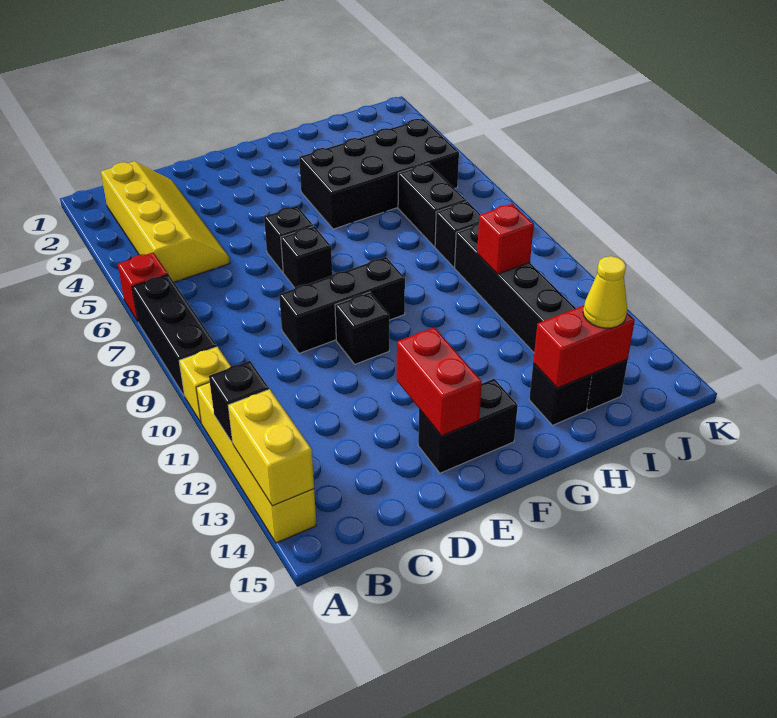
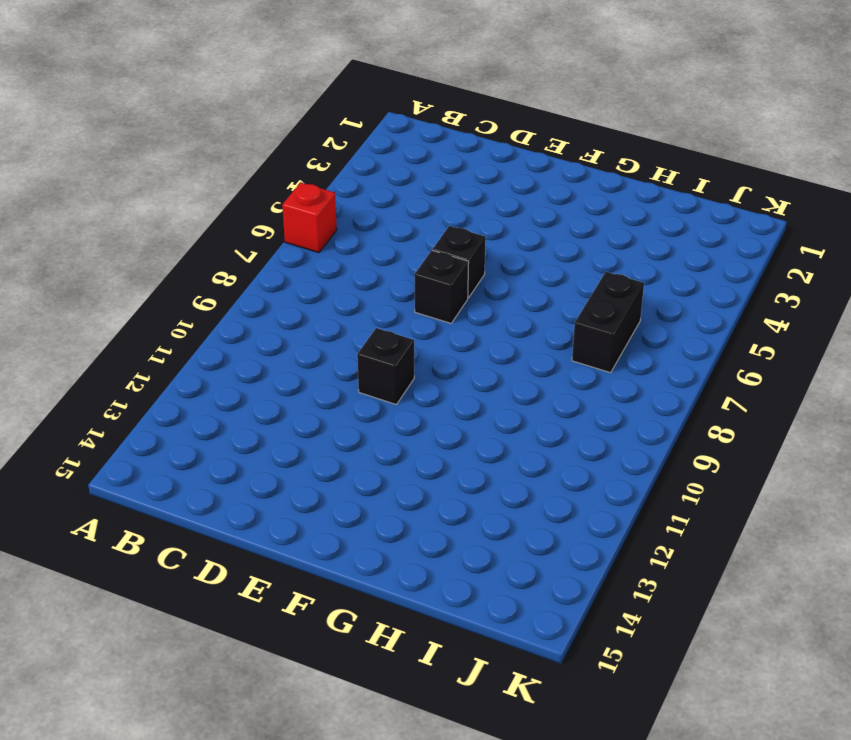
none -> black 1x3 brick [132,274,217,396]
none -> yellow 1x1 brick [179,347,231,422]
none -> yellow 1x4 brick [196,382,316,543]

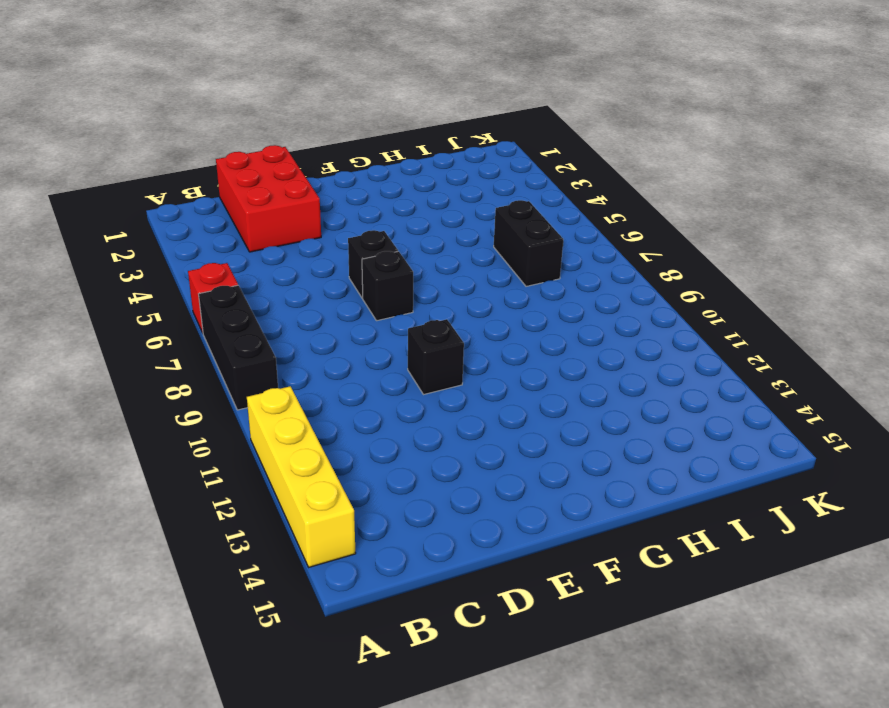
red 2x3 brick [216,145,321,252] -> yellow 2x4 slope [101,161,230,282]
none -> yellow 1x1 brick [179,347,231,422]
none -> black 1x3 brick [279,257,405,353]
none -> black 1x2 brick [418,379,518,473]

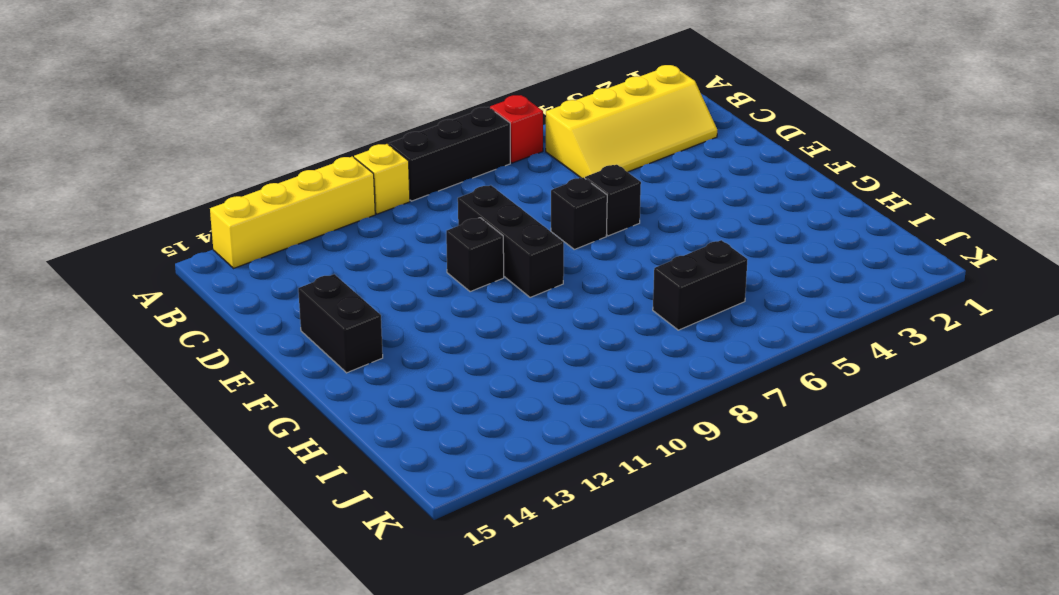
none -> black 2x4 brick [299,119,459,229]
none -> black 1x1 brick [529,363,592,425]
none -> black 1x1 brick [435,201,481,267]

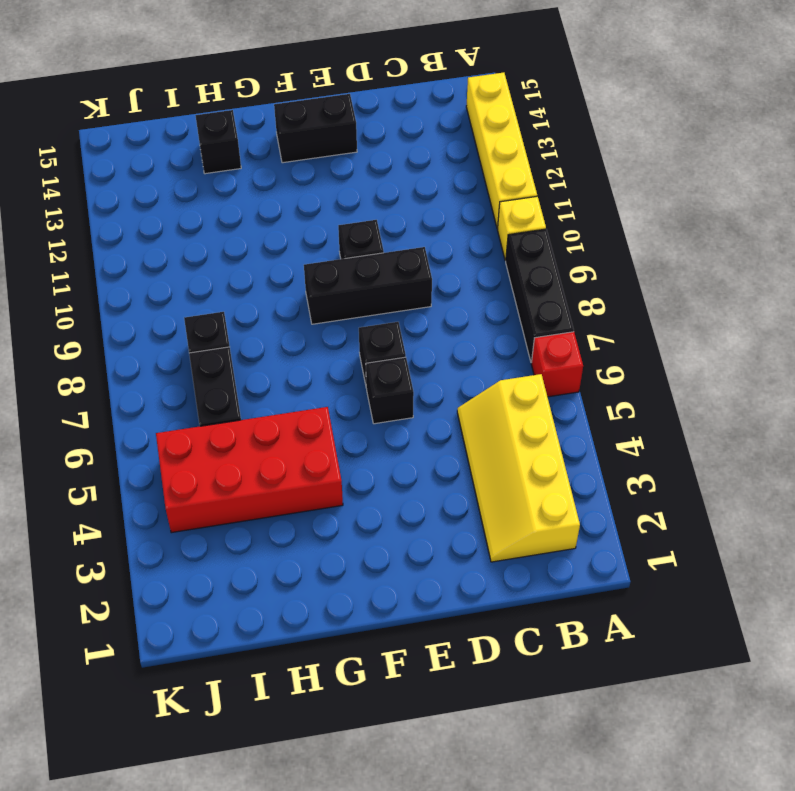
red 2x4 brick [156,407,343,533] -> black 2x4 brick [299,119,459,229]
none -> black 1x6 brick [455,223,628,410]
none -> black 1x1 brick [209,361,269,443]
none -> yellow 1x2 brick [228,389,314,506]

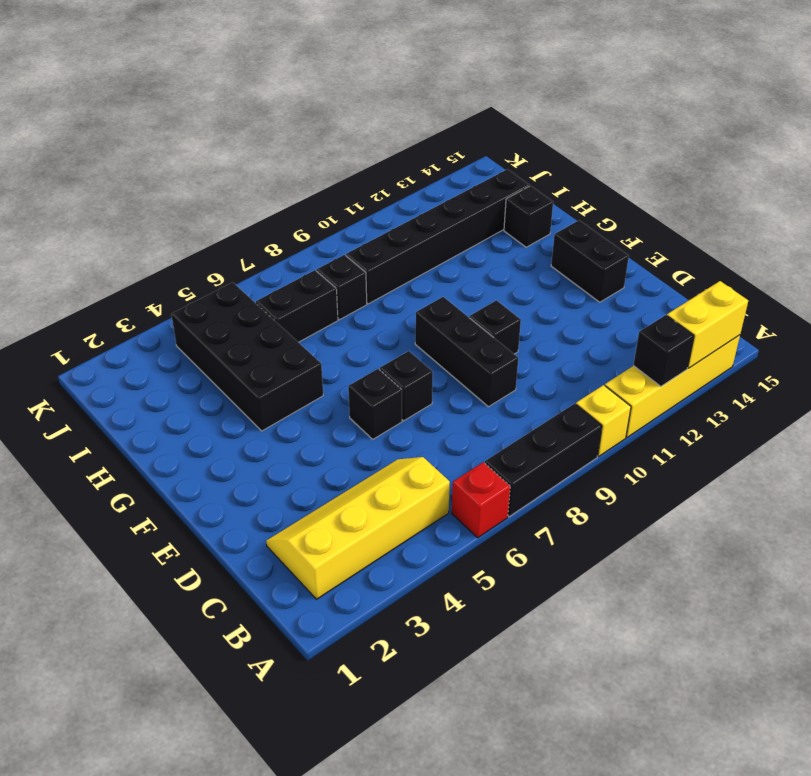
none -> red 1x2 brick [397,327,482,436]
none -> red 1x2 brick [533,306,635,388]
none -> red 1x1 brick [477,204,534,274]

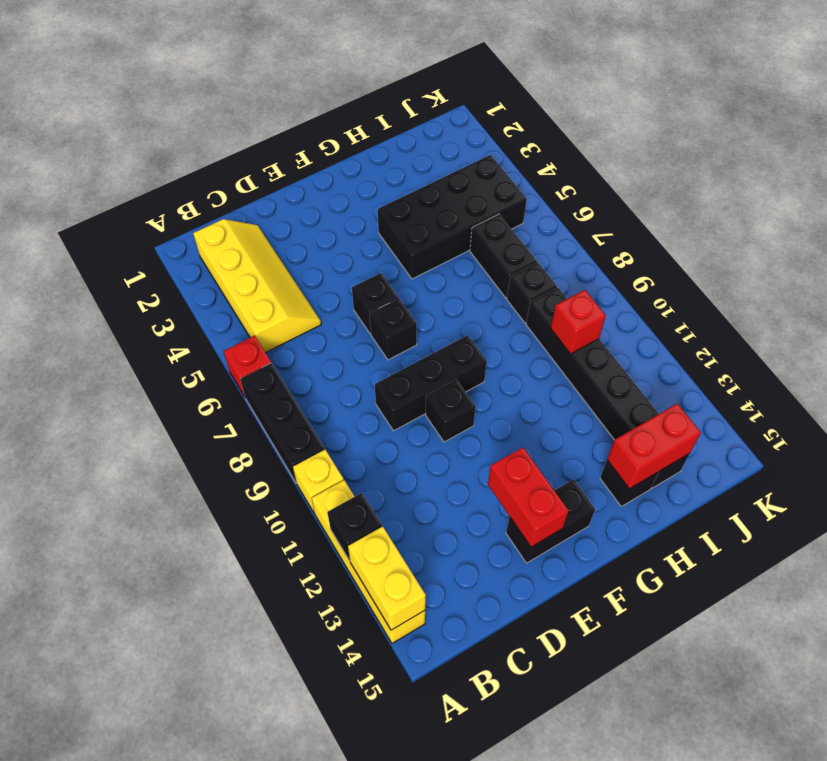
none -> yellow 1x1 cone [583,256,627,328]

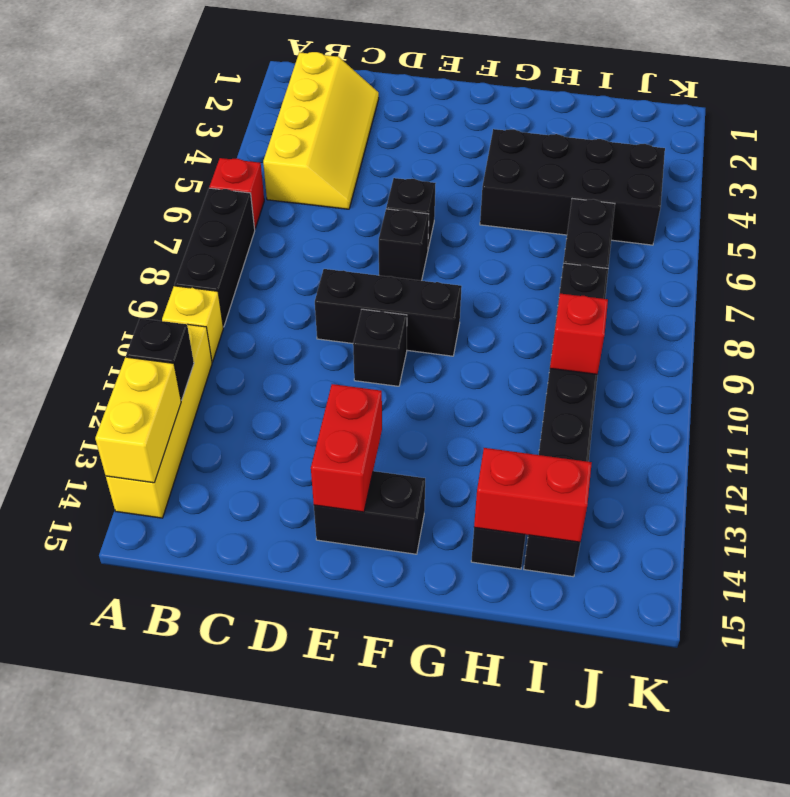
none -> yellow 1x1 cone [583,256,627,328]

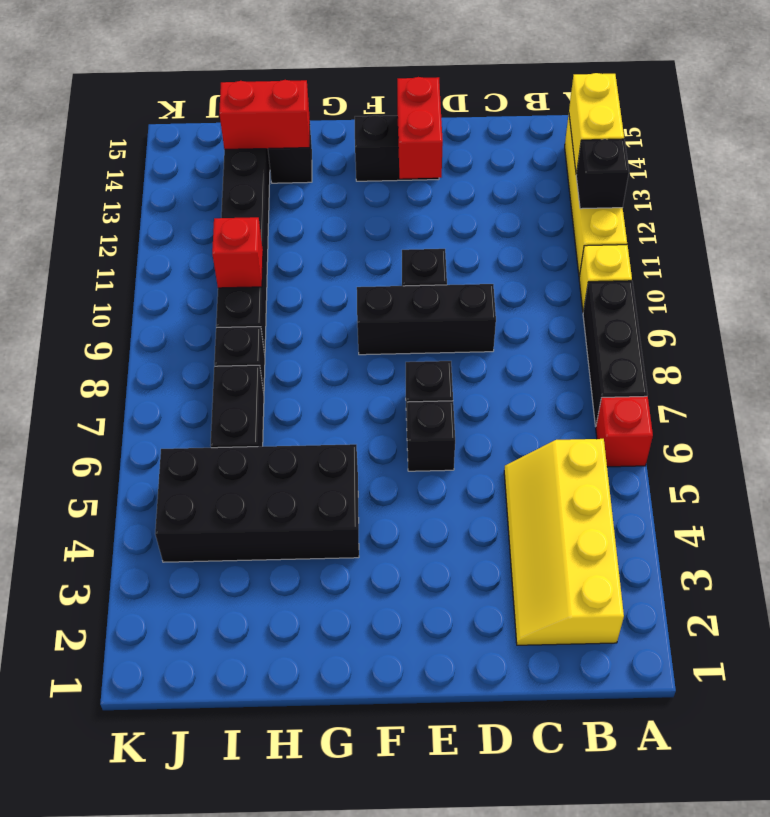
none -> yellow 1x1 cone [583,256,627,328]

